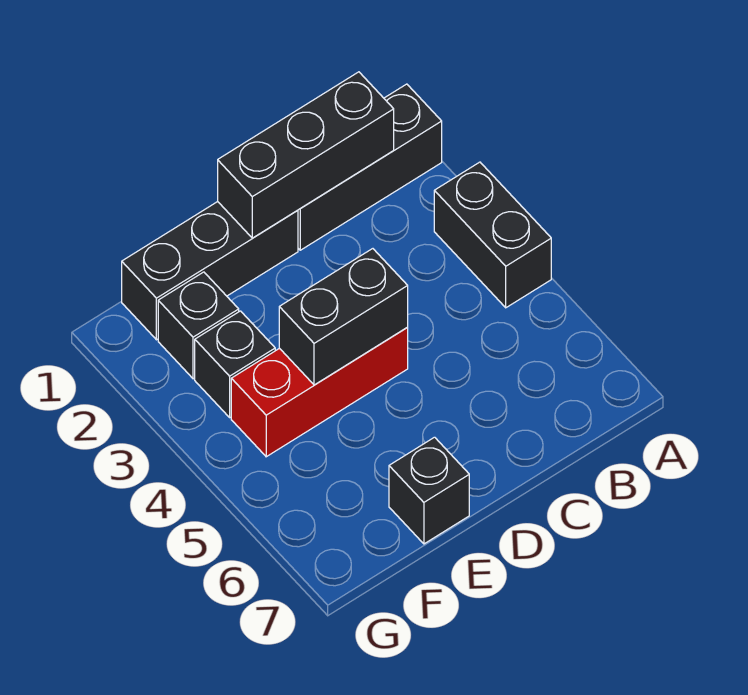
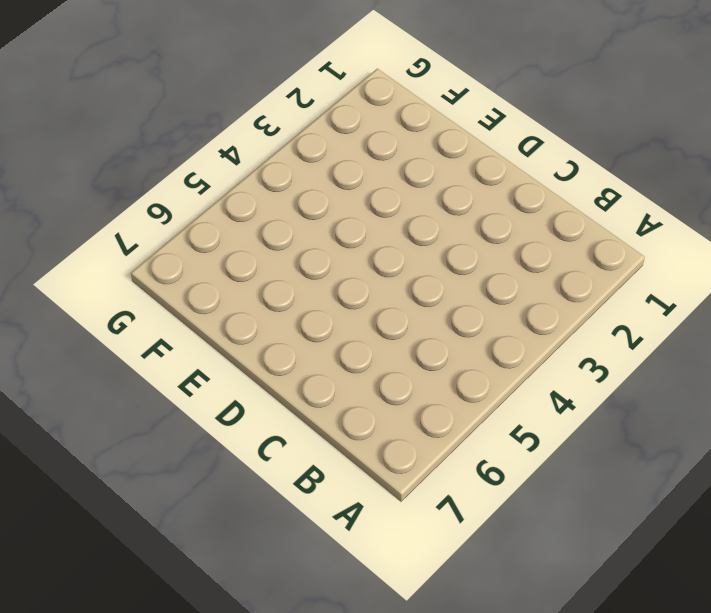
none -> black 1x3 brick [298,84,442,250]
none -> black 1x2 brick [434,162,551,308]

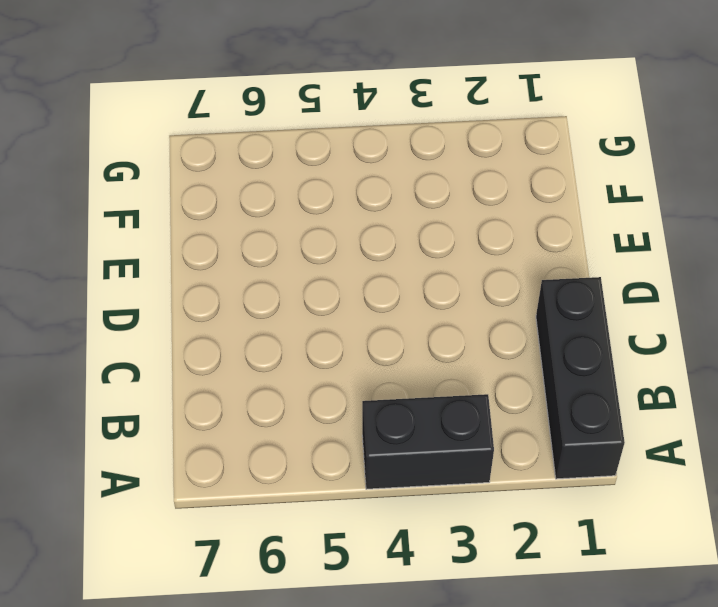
none -> black 1x3 brick [122,202,298,340]
none -> red 1x3 brick [231,328,408,457]

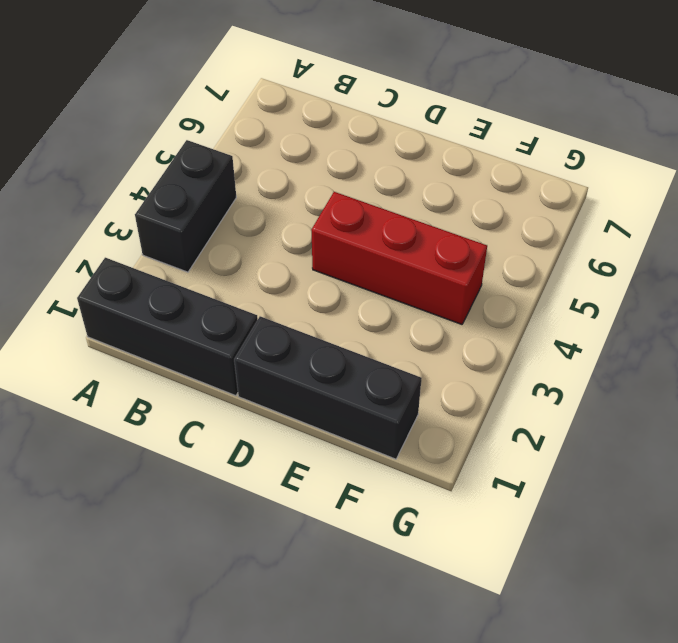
none -> black 1x1 brick [389,437,469,544]
none -> black 1x1 brick [158,272,239,379]

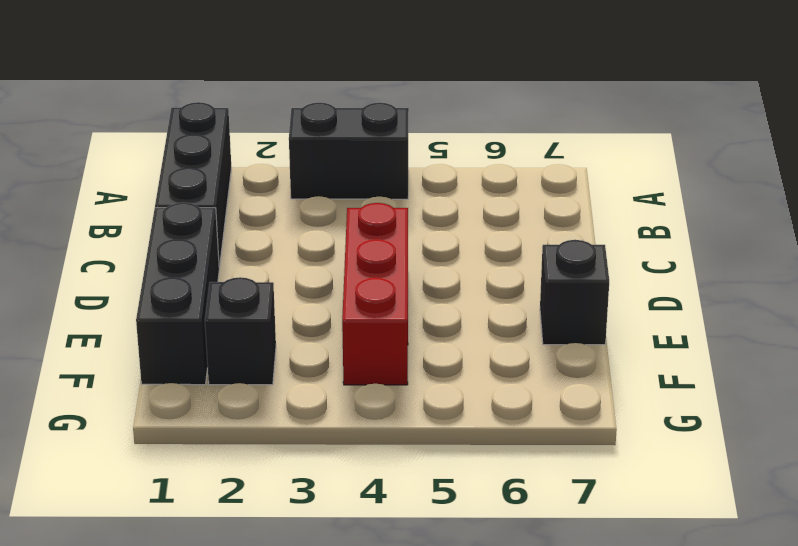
none -> black 1x1 brick [195,311,275,417]
none -> black 1x3 brick [218,72,394,238]

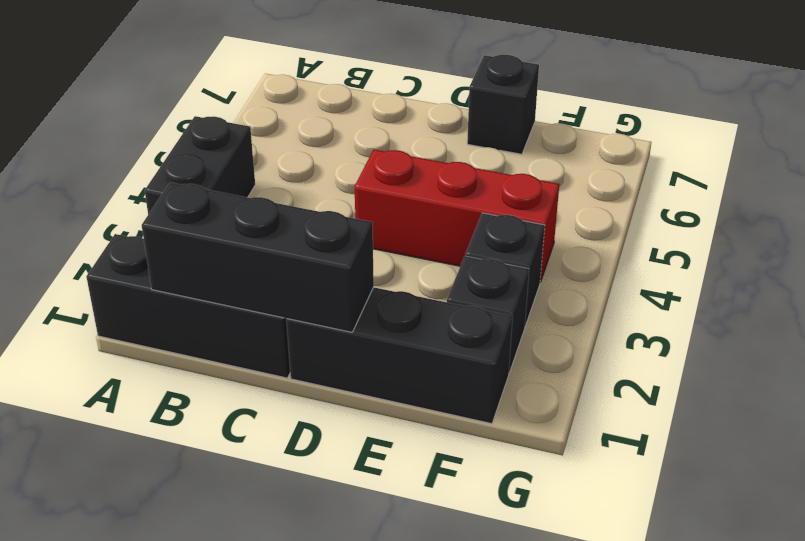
none -> black 1x2 brick [279,249,408,385]

